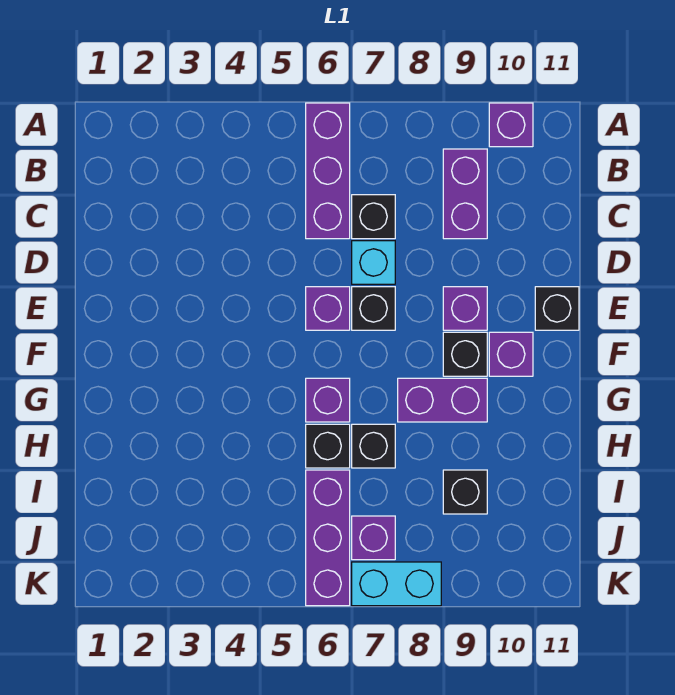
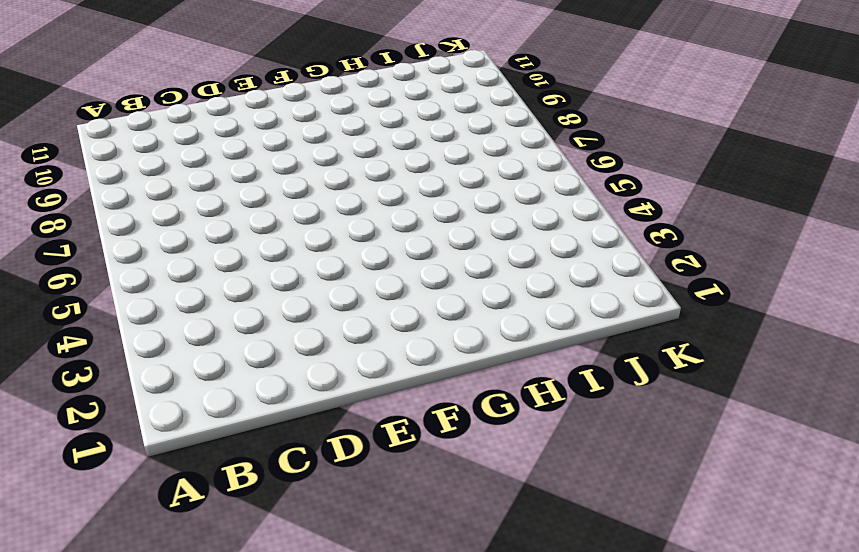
none -> purple 1x3 brick [306,103,350,239]
none -> purple 1x1 brick [489,103,533,147]
none -> purple 1x2 brick [443,149,487,239]

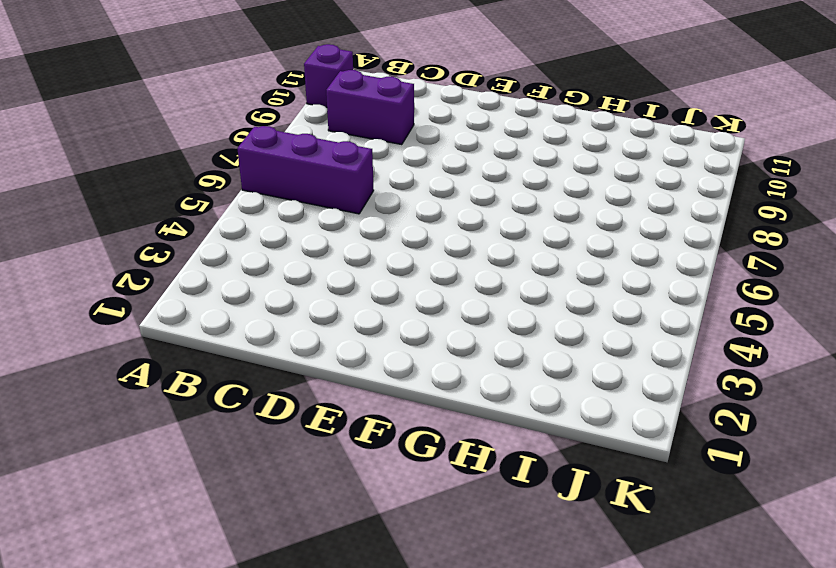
none -> black 1x1 brick [352,195,395,239]
none -> cyan 1x1 brick [352,241,395,284]
none -> purple 1x1 brick [306,287,350,330]

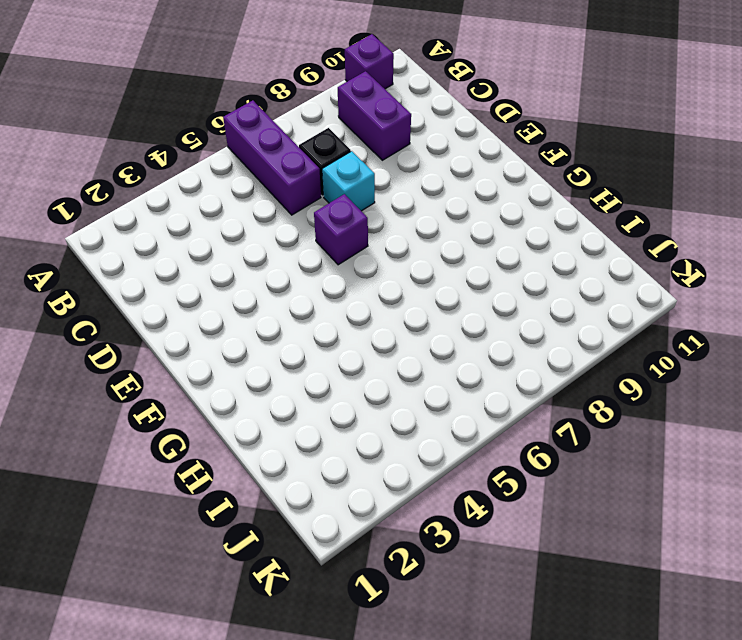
none -> black 1x1 brick [352,287,395,330]
none -> purple 1x1 brick [443,287,487,330]
none -> black 1x1 brick [535,287,579,330]

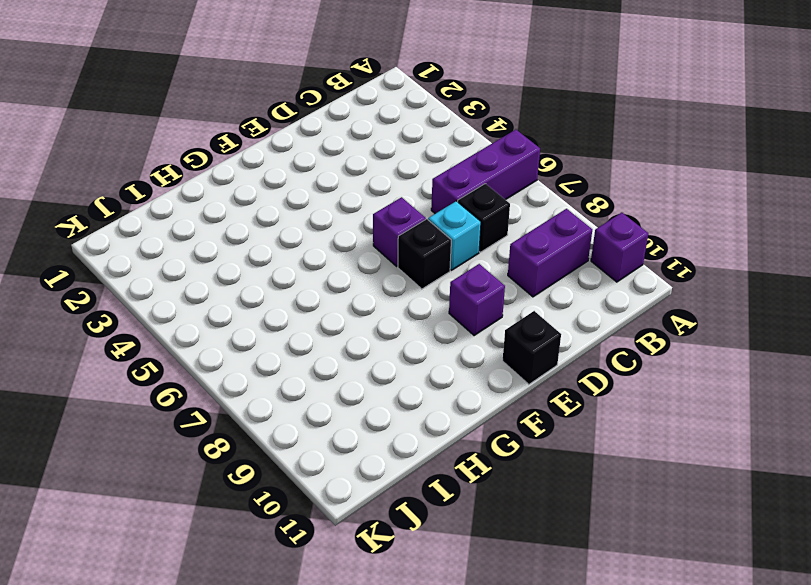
none -> black 1x1 brick [443,332,487,376]
none -> purple 1x1 brick [489,332,533,376]
none -> purple 1x1 brick [306,378,350,422]

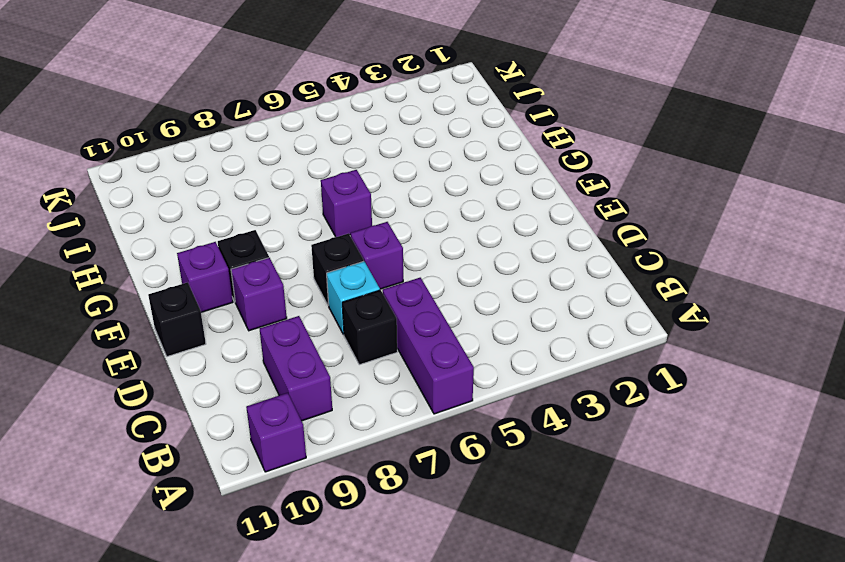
none -> purple 1x2 brick [398,378,487,422]
none -> black 1x1 brick [306,424,350,468]
none -> black 1x1 brick [352,424,395,468]

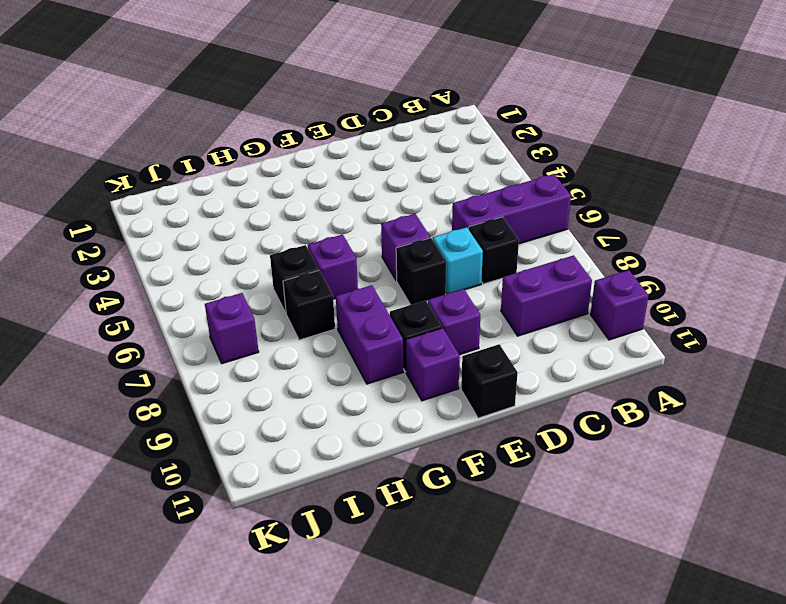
none -> purple 1x3 brick [306,470,350,606]
none -> black 1x1 brick [443,470,487,514]
none -> cyan 1x2 brick [352,562,441,606]

